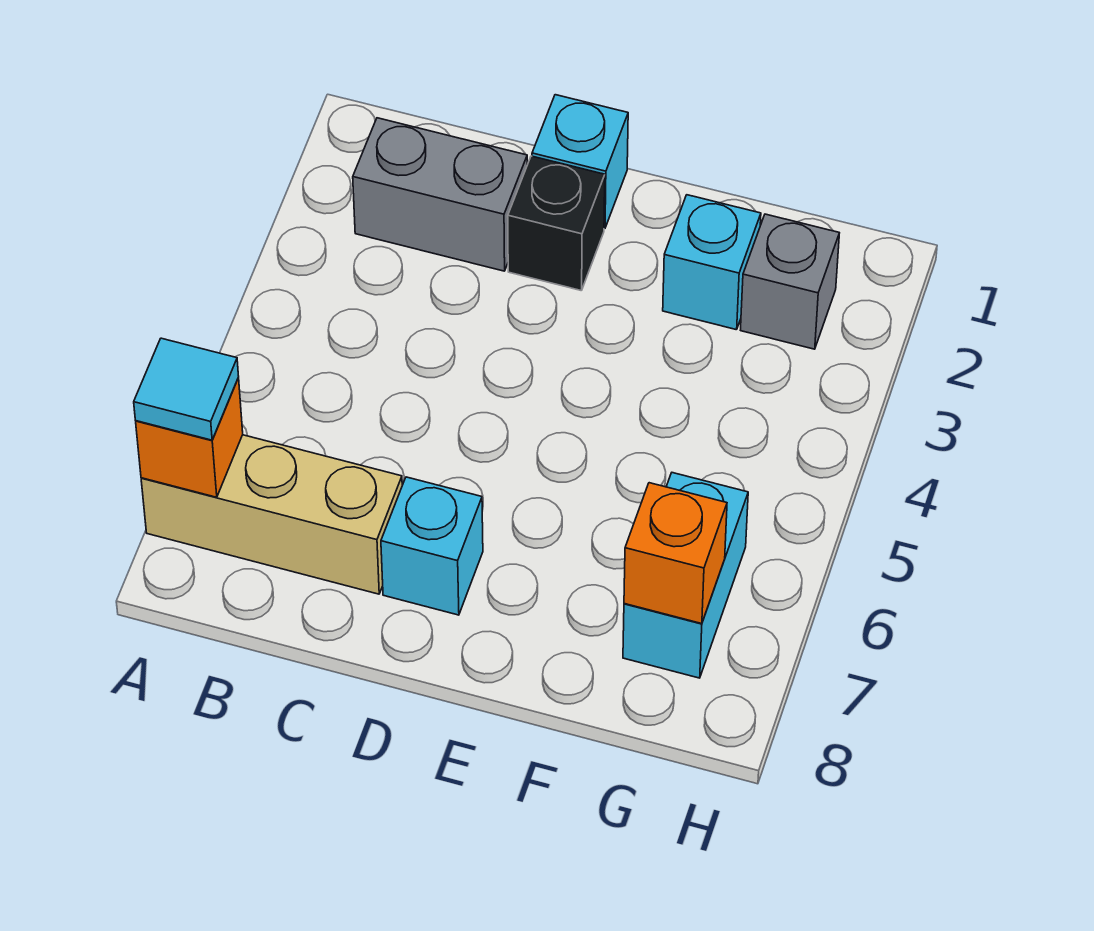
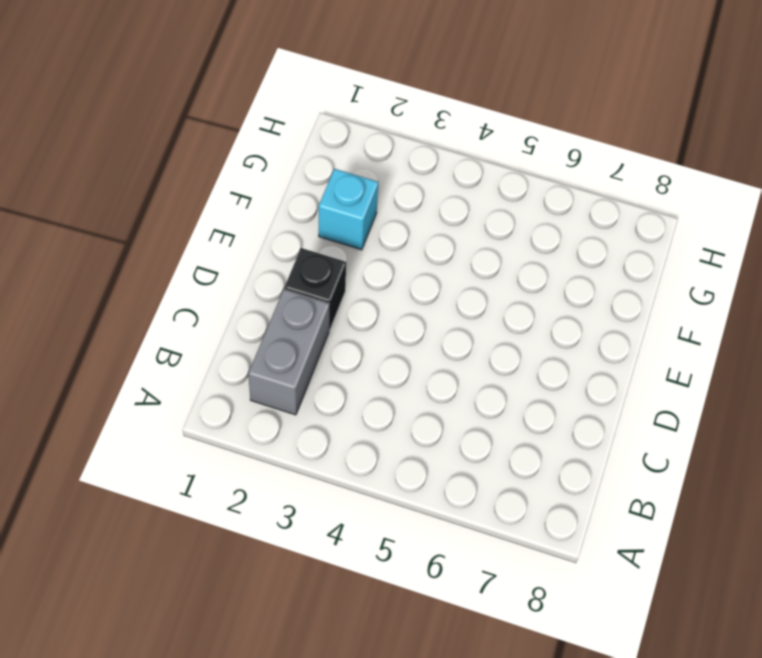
none -> tan 1x3 brick [141,435,402,594]
none -> cyan 1x1 brick [532,95,628,228]

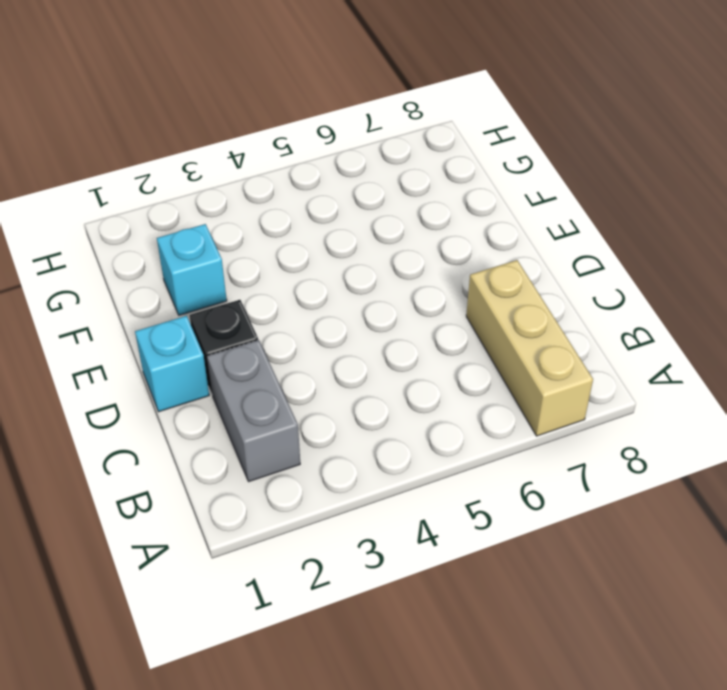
none -> cyan 1x1 brick [381,477,483,615]
none -> grey 1x1 brick [741,214,839,349]

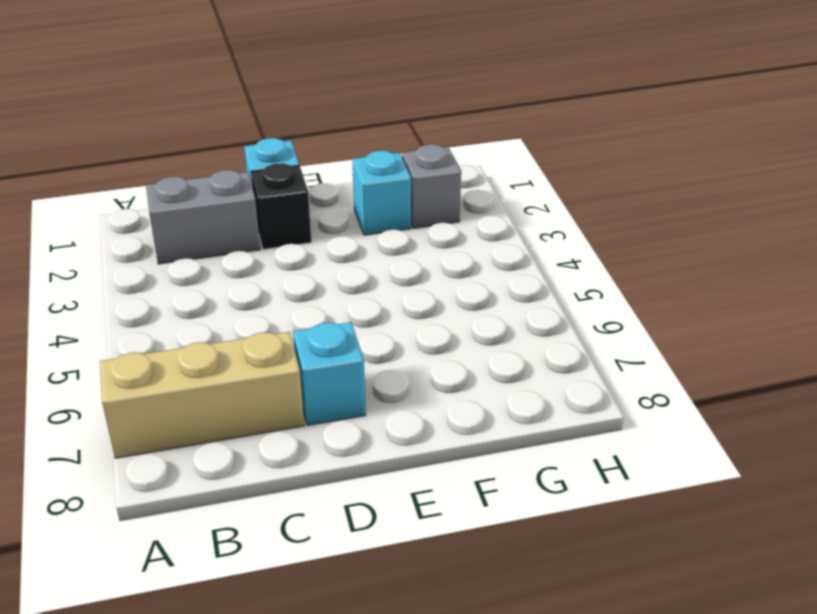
none -> cyan 1x2 brick [623,473,748,678]
none -> orange 1x1 brick [136,378,243,497]

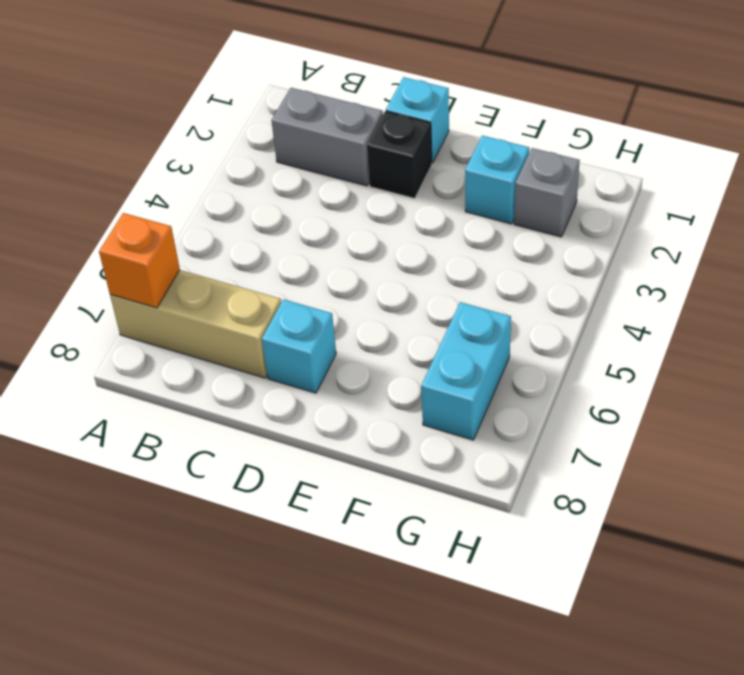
none -> orange 1x1 brick [624,483,727,624]
none -> cyan 1x1 tile [134,338,239,440]

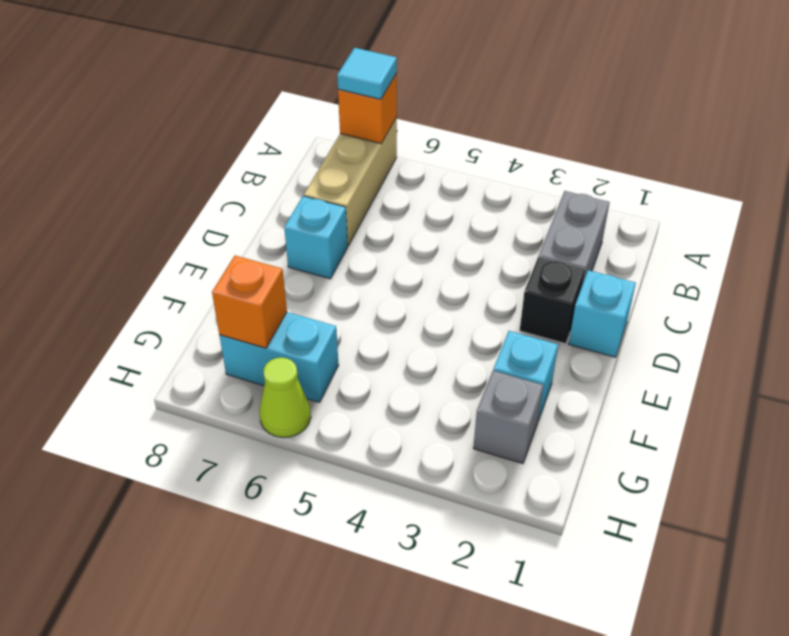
lime 1x1 cone [259,357,311,438] -> none

